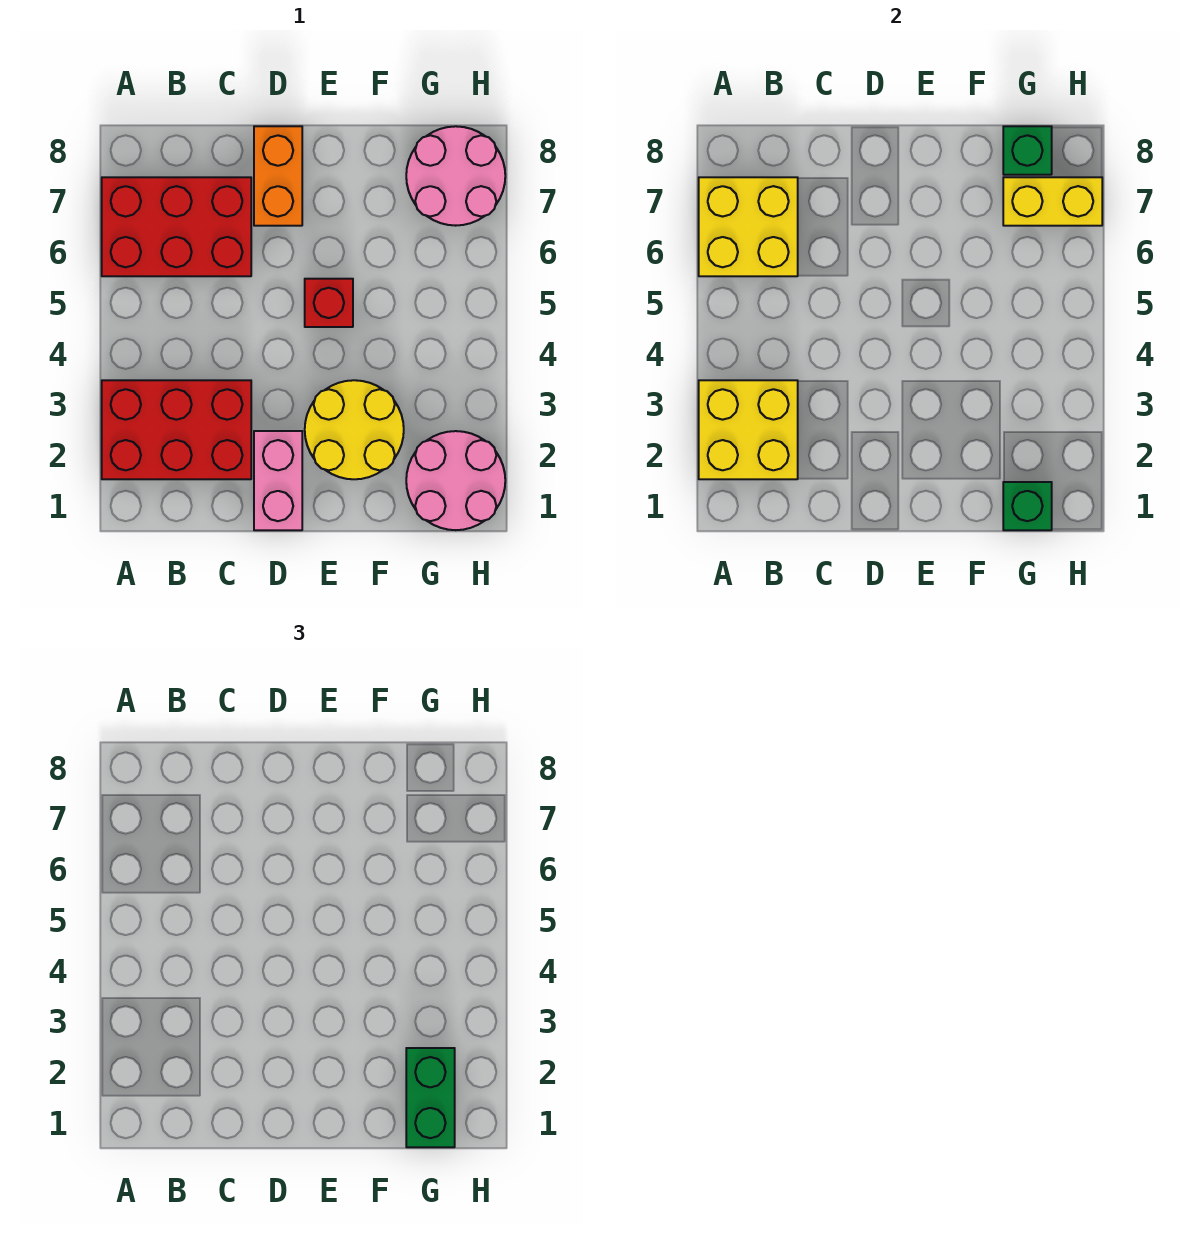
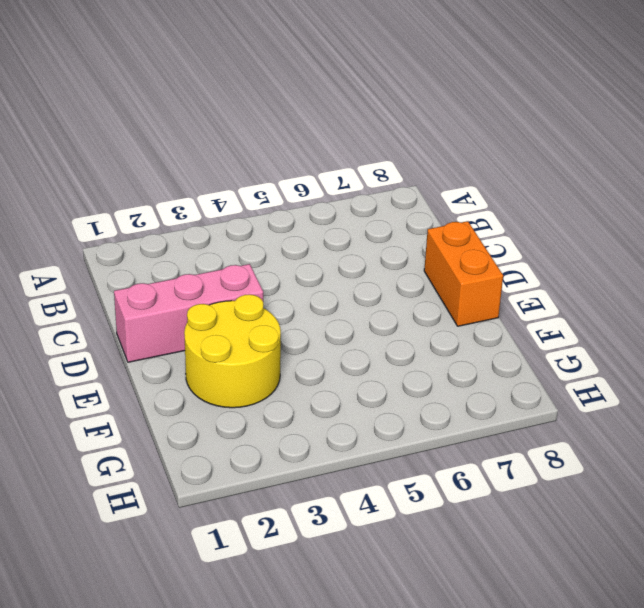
pink 1x3 brick [114,264,263,362] -> pink 1x2 brick [254,431,302,530]
orange 1x2 brick [424,221,503,326] -> orange 1x2 brick turned to [254,126,302,226]
none -> red 2x3 brick [102,380,251,479]
none -> red 2x3 brick [102,177,251,276]
none -> red 1x1 brick [305,279,353,327]

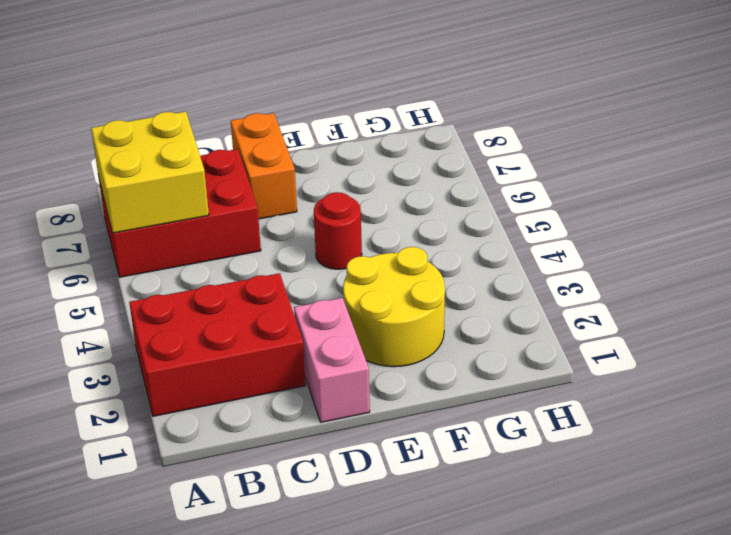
red 1x1 round brick [314,192,362,269] -> red 1x1 brick [305,279,353,327]
none -> pink 2x2 round brick [406,431,505,530]
none -> pink 2x2 round brick [406,126,505,226]
none -> yellow 2x2 brick [699,380,798,479]

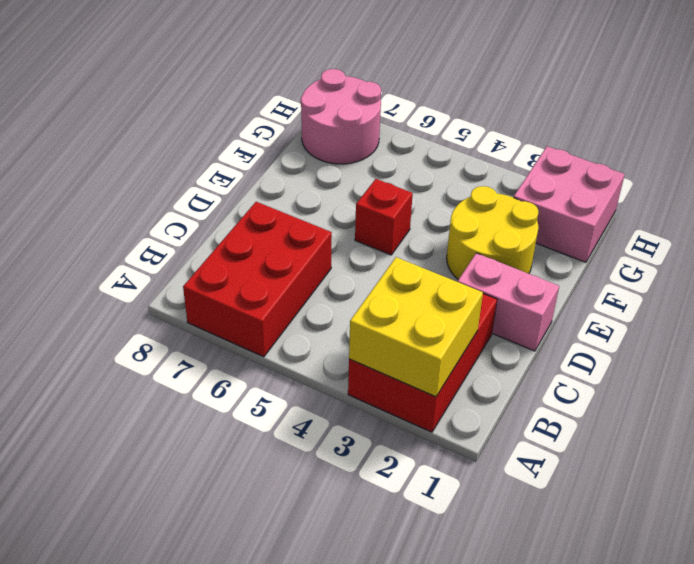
pink 2x2 brick [514,146,625,262] -> pink 2x2 round brick [406,431,505,530]
none -> orange 1x2 brick [254,126,302,226]
none -> yellow 2x2 brick [699,177,798,276]
none -> green 1x1 brick [1003,482,1052,530]

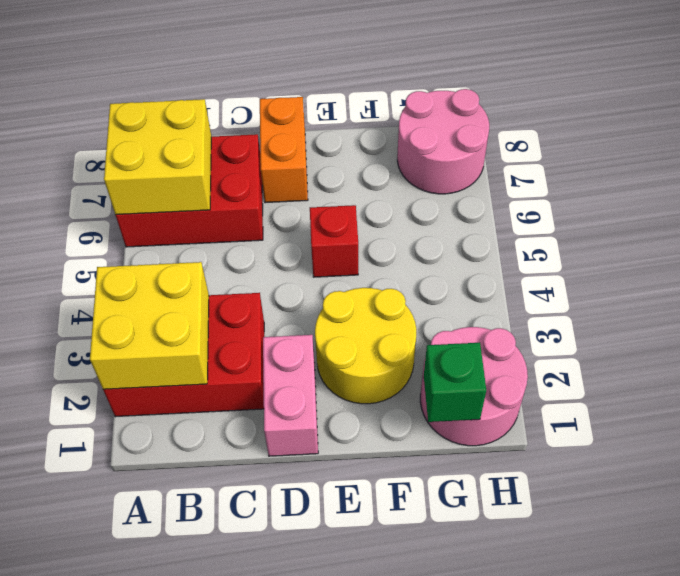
none -> yellow 1x2 brick [1003,177,1102,226]
none -> green 1x1 brick [1003,126,1052,175]
none -> green 1x2 brick [406,1048,455,1147]

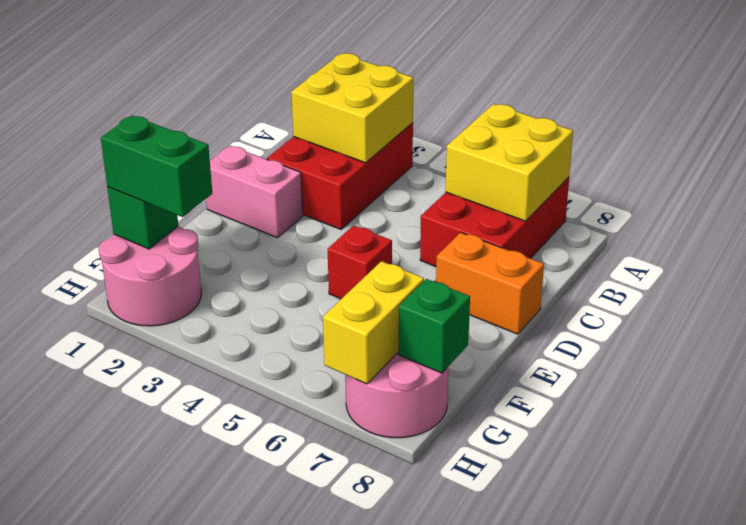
none -> yellow 2x2 round brick [305,380,404,479]

